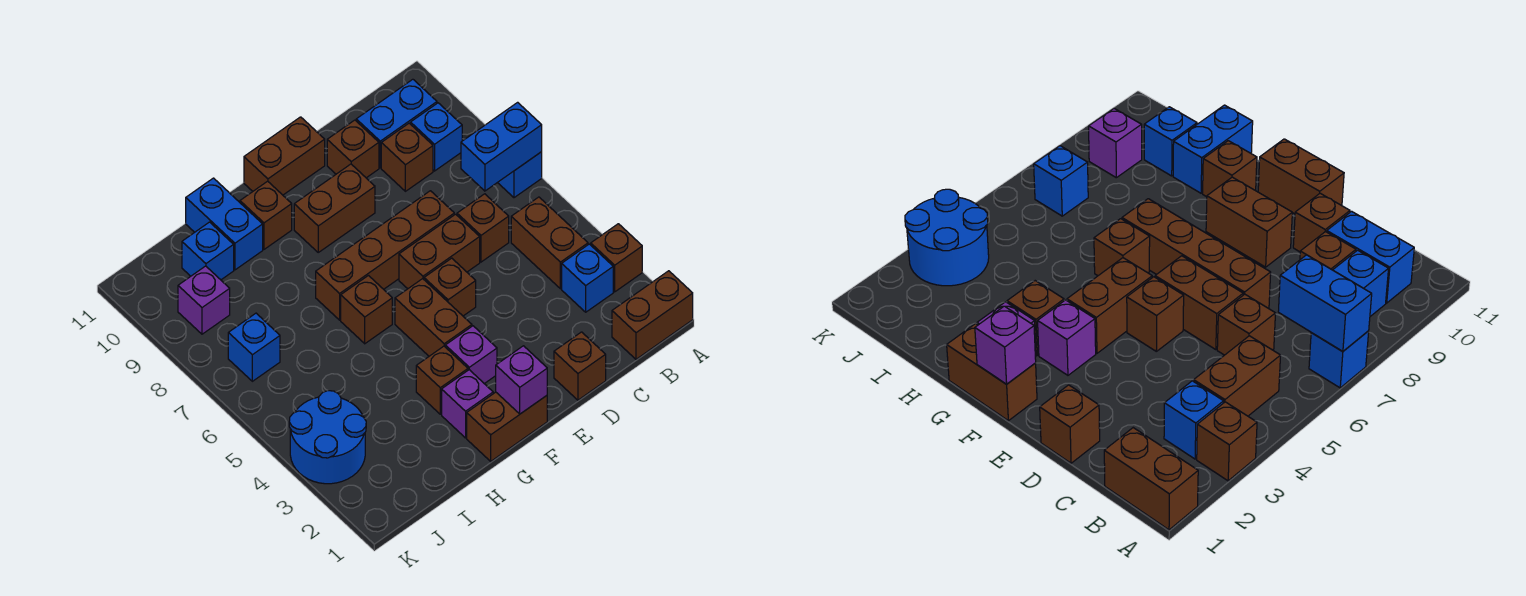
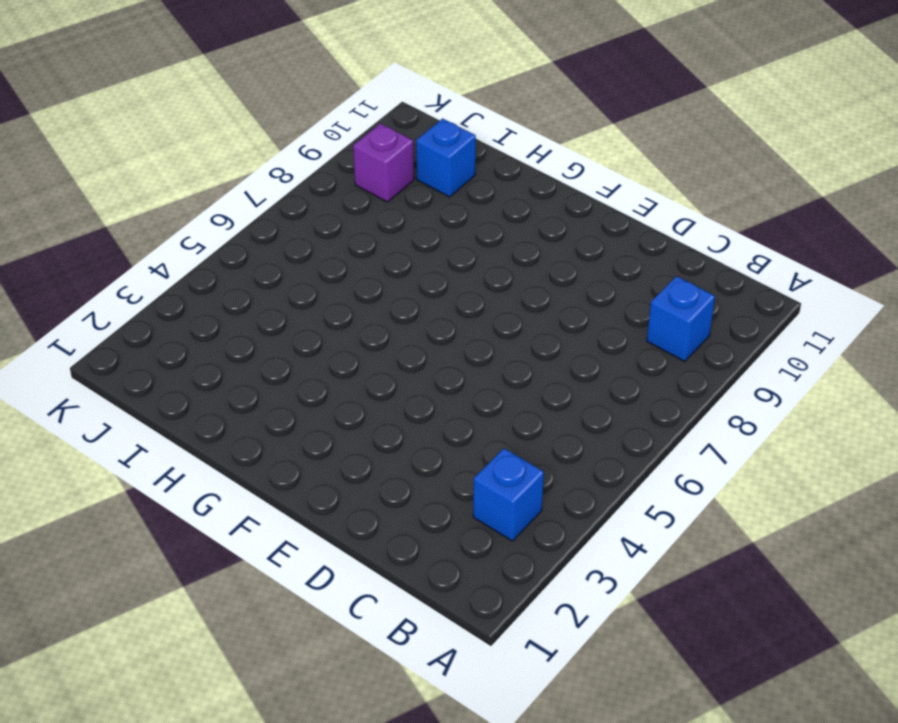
none -> brown 1x2 brick [612,271,693,359]
none -> brown 1x1 brick [591,224,642,292]
none -> blue 1x1 brick [498,152,542,198]
none -> brown 1x2 brick [511,197,588,289]

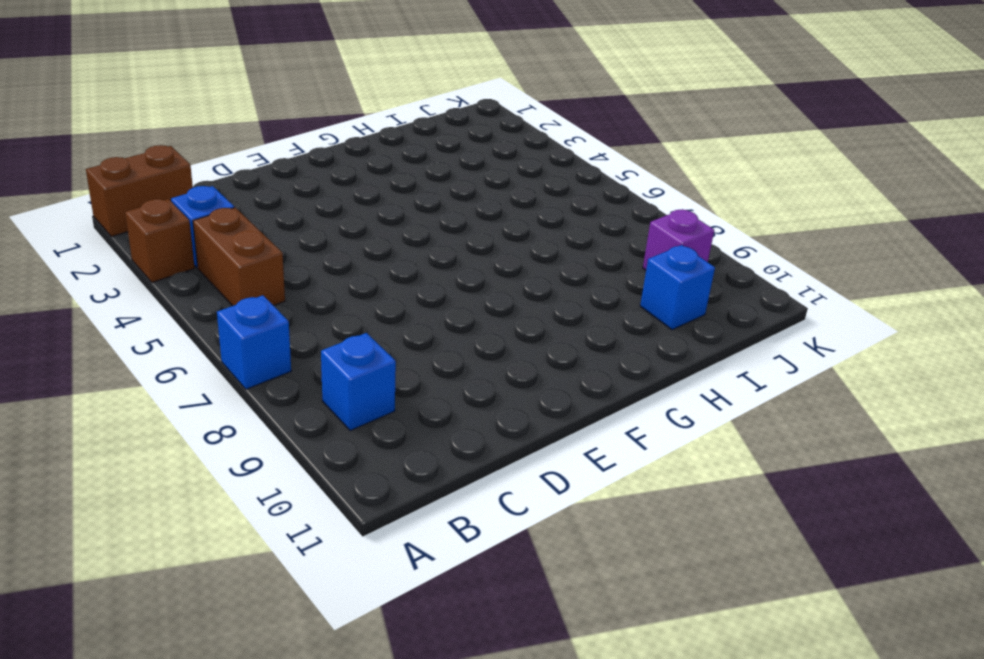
none -> blue 1x2 brick [356,79,437,168]
none -> brown 1x1 brick [457,194,509,262]
none -> brown 1x1 brick [381,123,433,191]
none -> brown 1x1 brick [554,332,606,400]

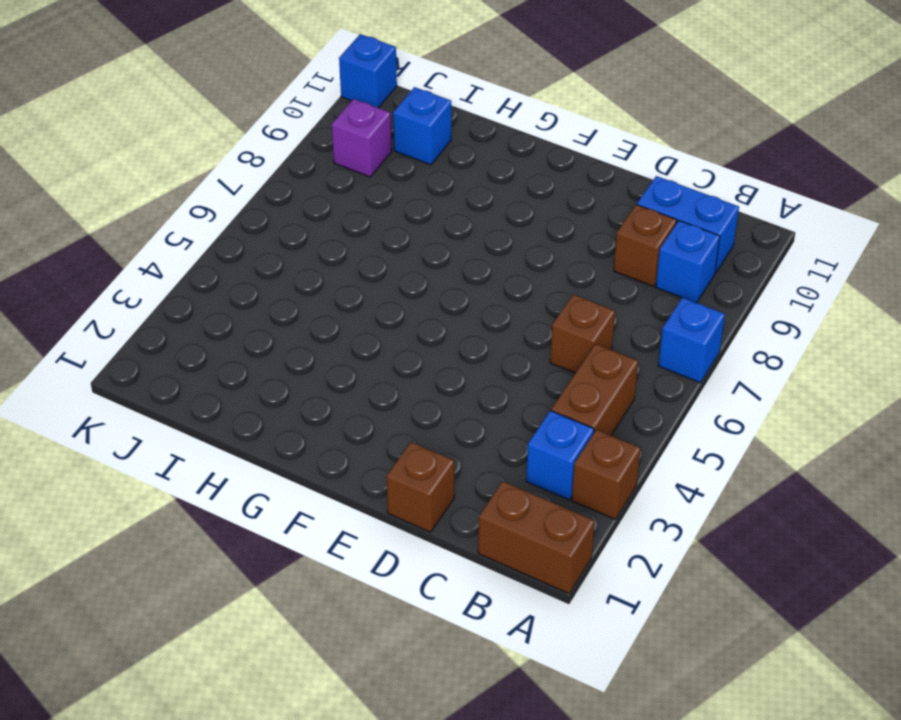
blue 1x1 brick [339,34,397,108] -> blue 1x1 brick moved to [228,313,280,381]
none -> brown 1x2 brick [399,214,480,289]
none -> brown 1x4 brick [316,191,454,320]
none -> brown 1x1 brick [327,120,379,178]
none -> brown 1x1 brick [424,258,476,316]

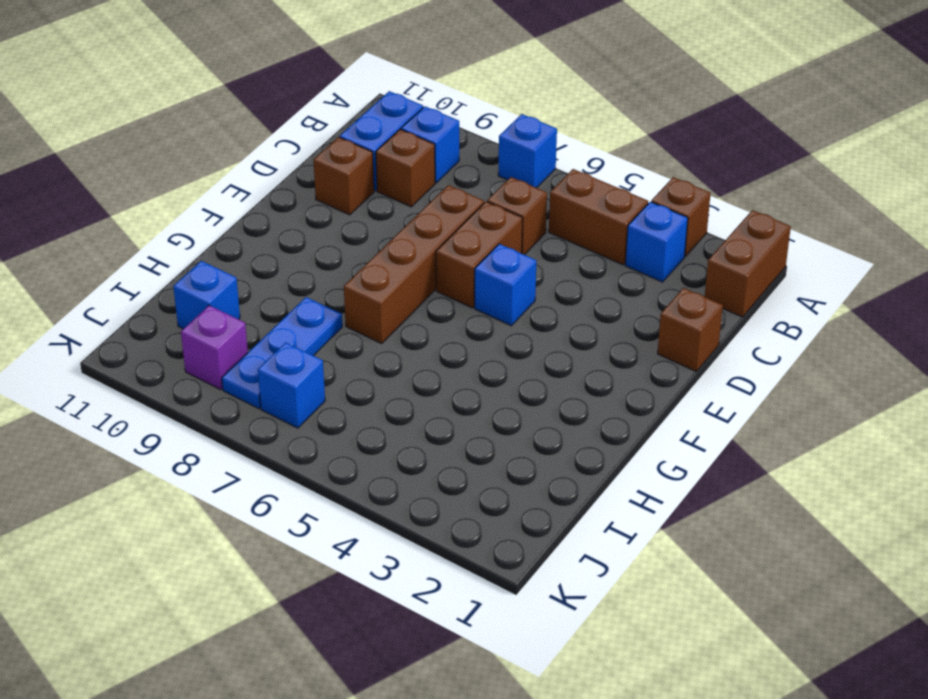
blue 1x1 brick [475,244,536,326] -> brown 1x1 brick [424,258,476,316]
blue 1x3 plate [222,297,342,409] -> none
none -> brown 1x2 brick [294,164,375,252]
none -> brown 1x2 brick [244,117,325,195]
none -> brown 1x2 brick [467,392,547,461]
none -> purple 1x1 brick [445,326,497,384]

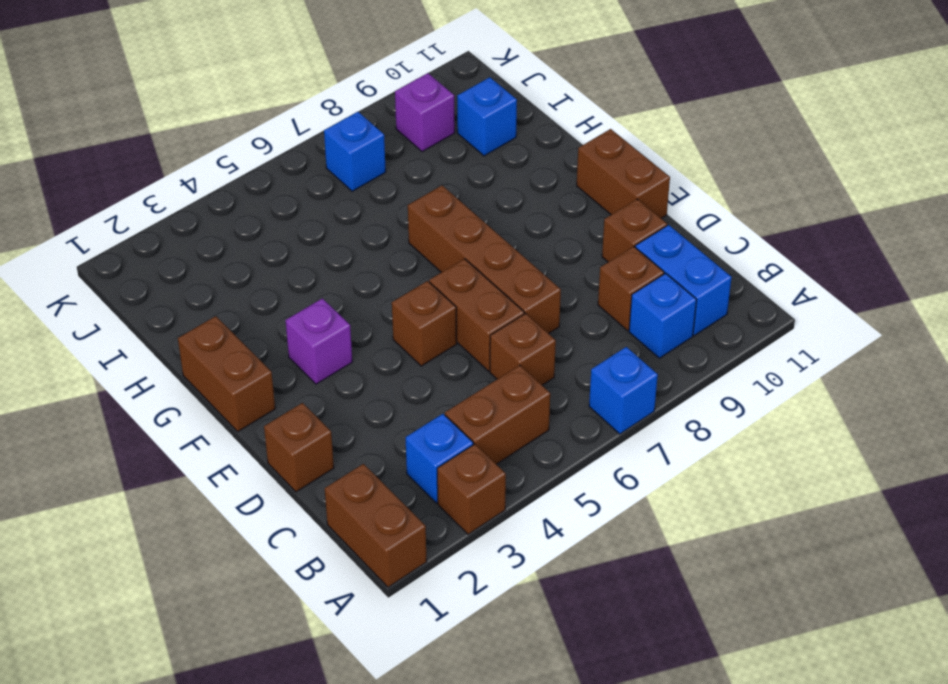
none -> brown 1x2 brick [294,164,375,252]
none -> brown 1x2 brick [395,279,472,356]
none -> purple 1x1 brick [442,370,493,438]
none -> brown 1x1 brick [416,346,468,414]

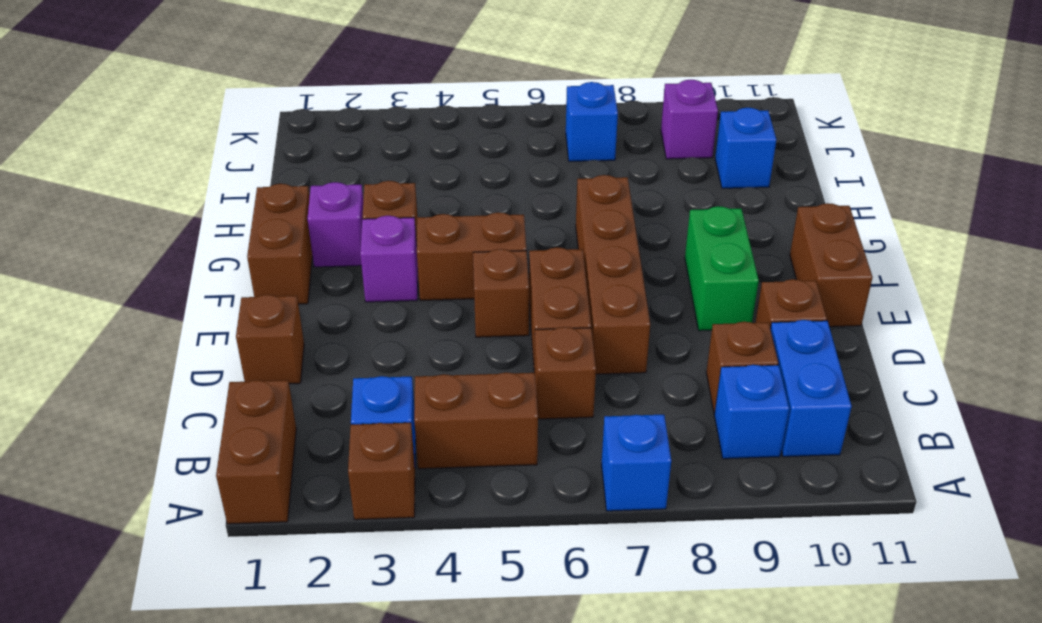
green 1x2 brick [685,206,759,331] -> brown 1x2 brick [294,164,375,252]
none -> brown 1x1 brick [341,276,392,344]
none -> brown 1x1 brick [240,181,292,249]
none -> blue 1x2 brick [186,178,263,270]
none -> blue 2x2 round brick [289,391,366,484]

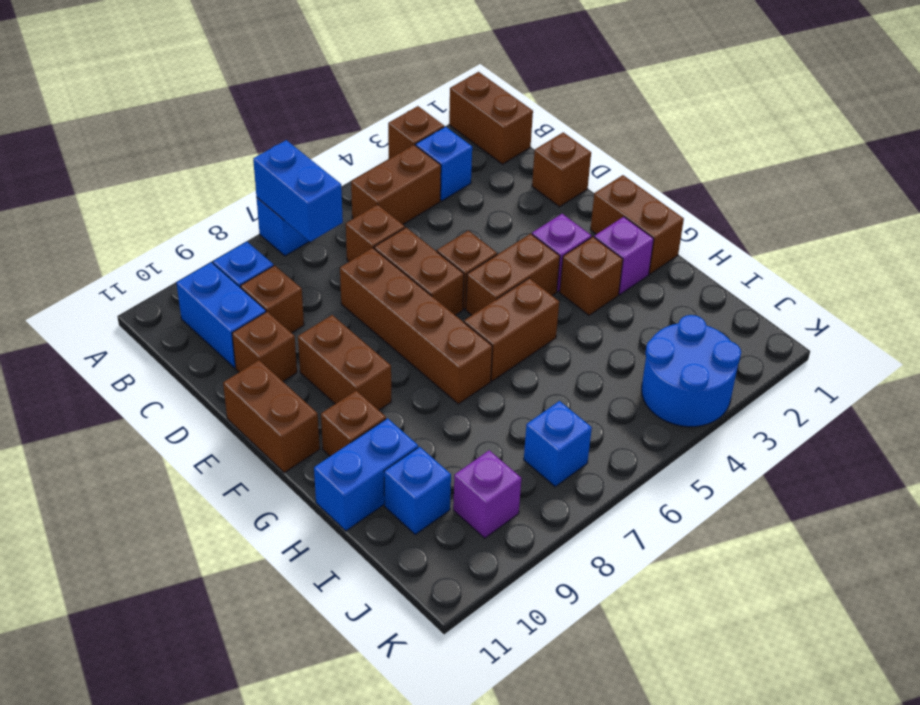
brown 1x2 brick [464,278,559,381] -> brown 1x1 brick [341,276,392,344]
none -> purple 1x1 brick [496,346,547,414]

